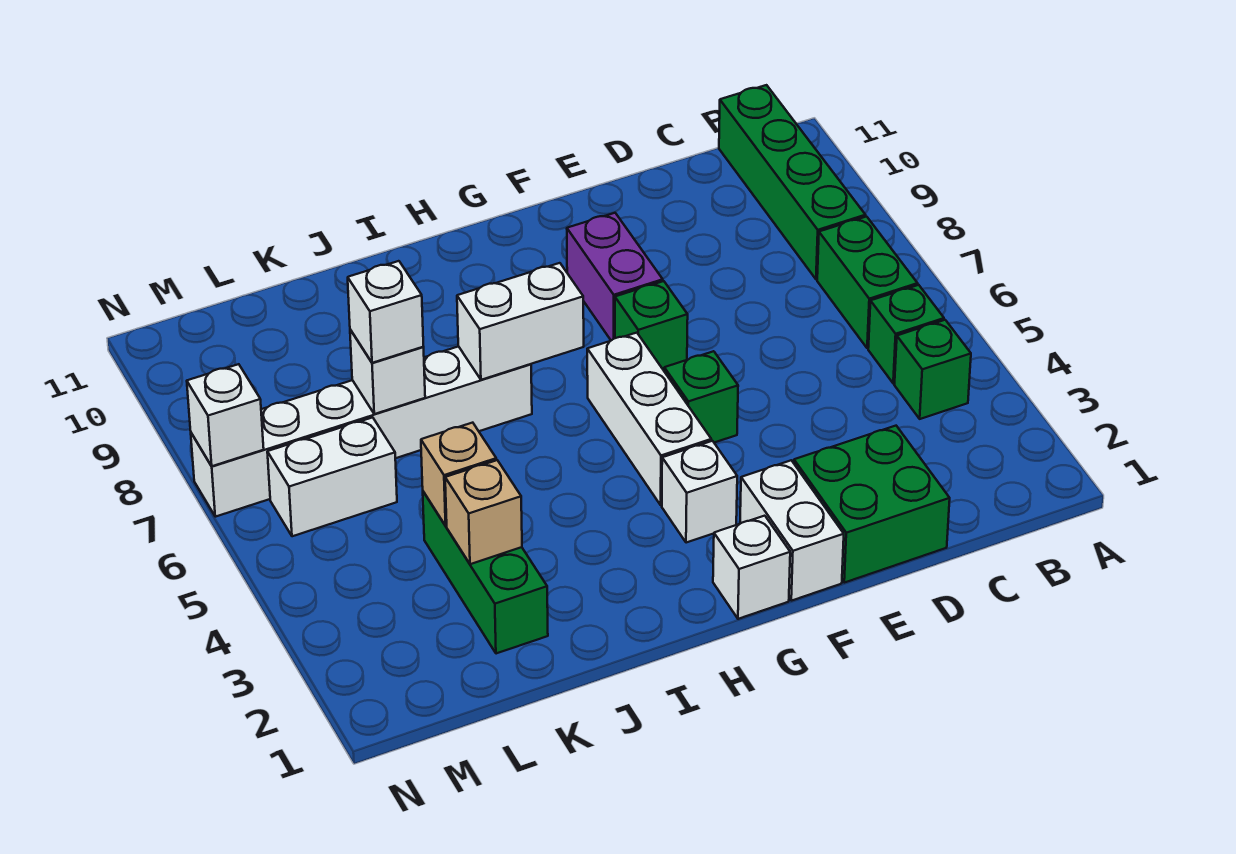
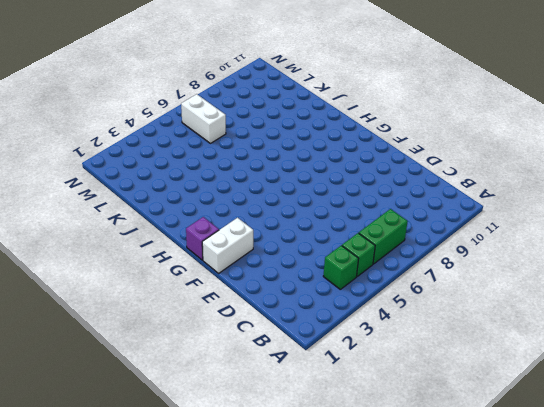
purple 1x1 brick [186,217,219,260] -> white 1x1 brick [713,516,790,619]
none -> green 1x4 brick [719,85,865,279]
none -> green 2x2 brick [794,426,950,583]
none -> green 1x1 brick [664,351,738,443]

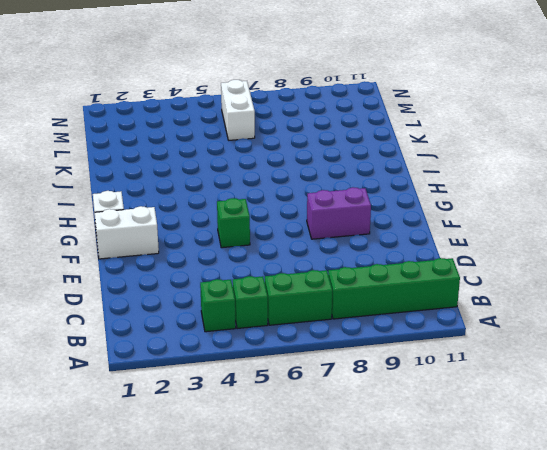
none -> green 2x2 brick [794,426,950,583]
none -> green 1x1 brick [615,281,688,370]
none -> white 1x1 brick [662,441,737,543]

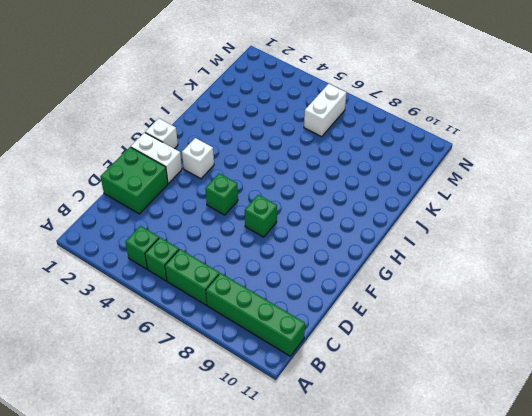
none -> purple 1x2 brick [567,213,663,340]
none -> white 1x3 brick [587,333,711,505]
none -> white 1x6 brick [191,346,532,517]

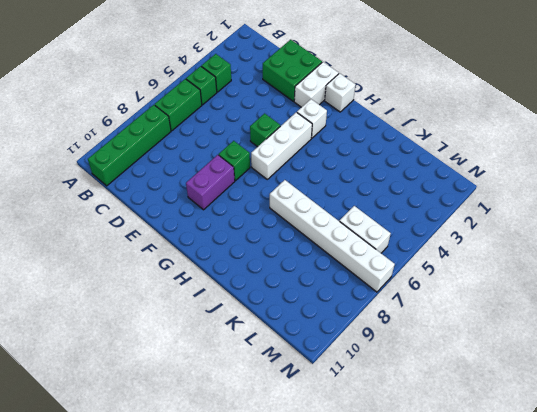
none -> green 1x3 brick [423,492,548,654]
none -> white 1x2 brick [457,263,584,380]
none -> tan 1x1 brick [445,460,522,564]

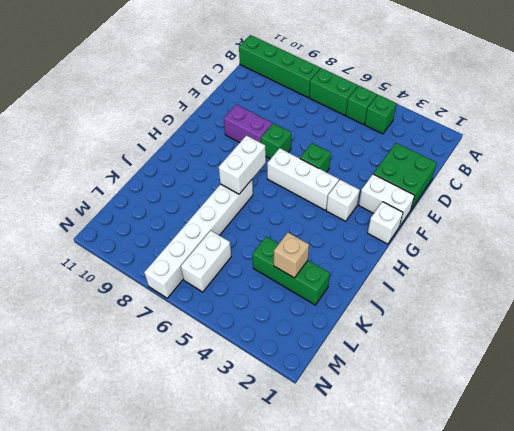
none -> tan 1x1 brick [421,423,496,526]
none -> white 1x1 brick [350,330,425,414]
none -> white 1x1 brick [187,364,264,466]

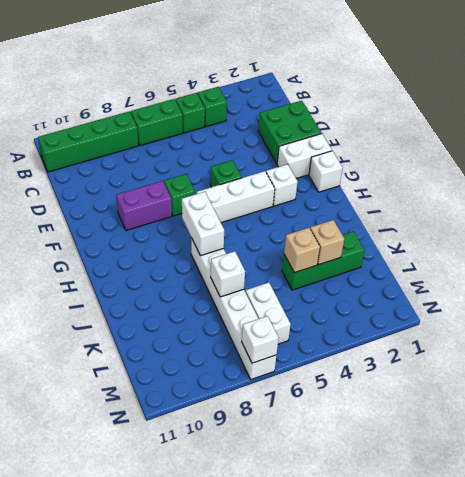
none -> white 1x1 brick [348,261,423,363]

